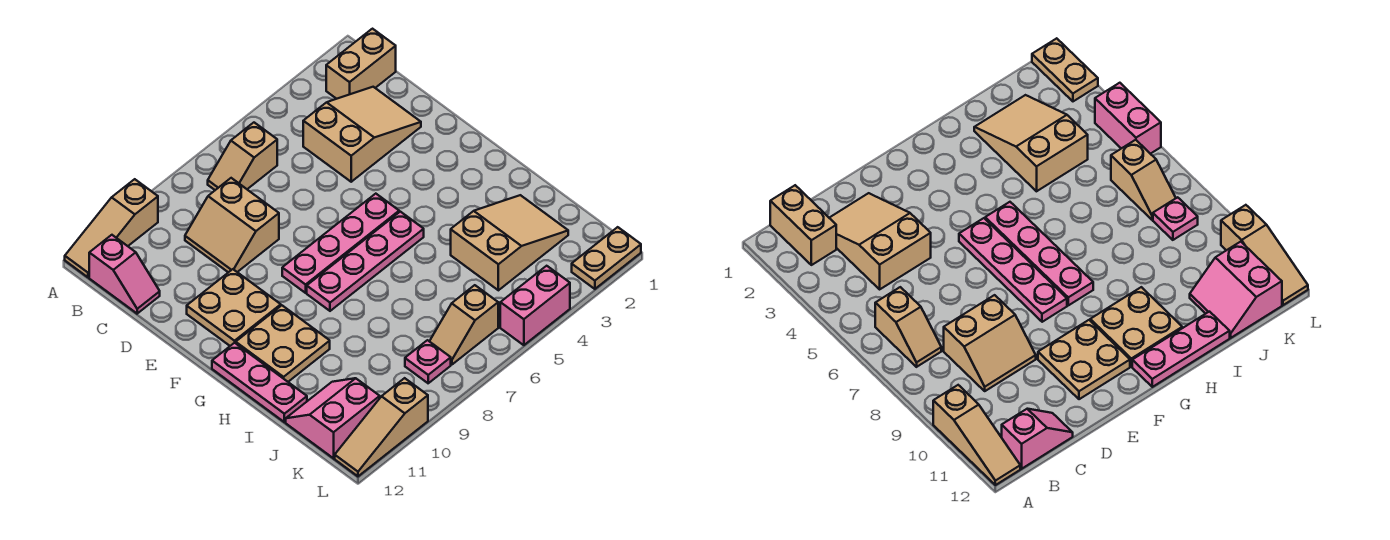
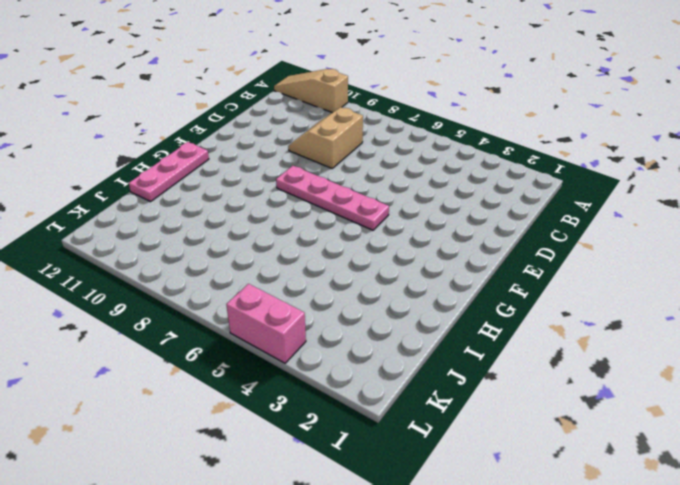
none -> tan 1x2 brick [326,29,396,99]
none -> tan 1x2 slope [208,123,277,190]
none -> pink 1x2 slope [89,235,160,314]

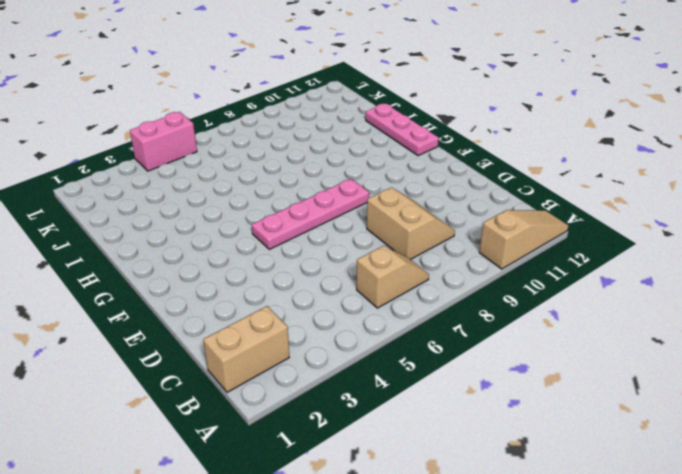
none -> pink 1x2 slope [89,235,160,314]
none -> tan 2x3 slope [303,87,421,182]
none -> tan 2x2 plate [187,269,281,346]

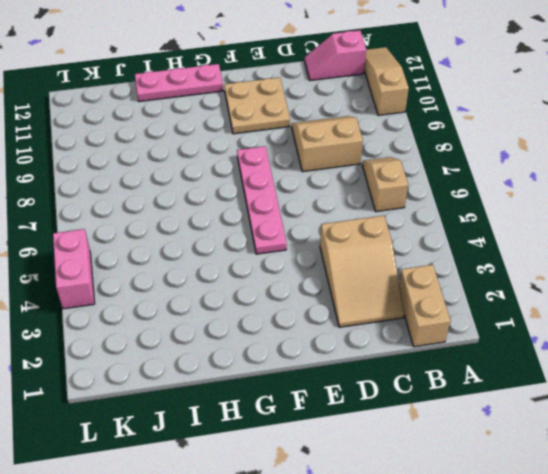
none -> pink 1x4 plate [307,212,424,311]
none -> tan 2x2 plate [236,305,330,382]
none -> tan 2x3 slope [451,195,568,290]

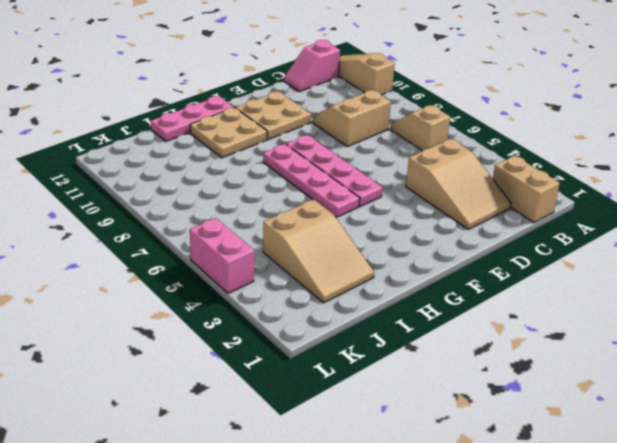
none -> pink 2x2 slope [286,378,380,458]
none -> tan 1x2 slope [430,285,498,365]
none -> pink 1x1 plate [405,340,451,383]

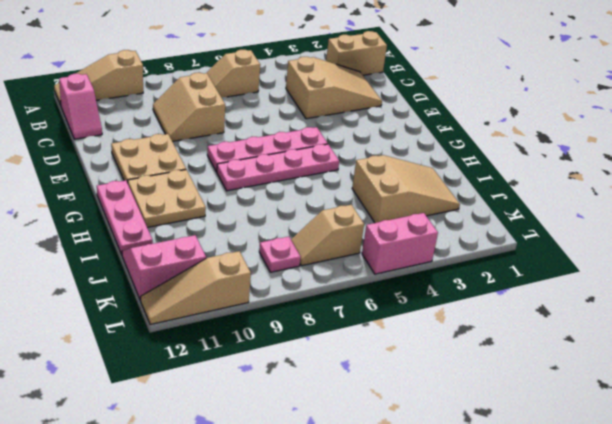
none -> tan 1x2 plate [572,227,641,289]

